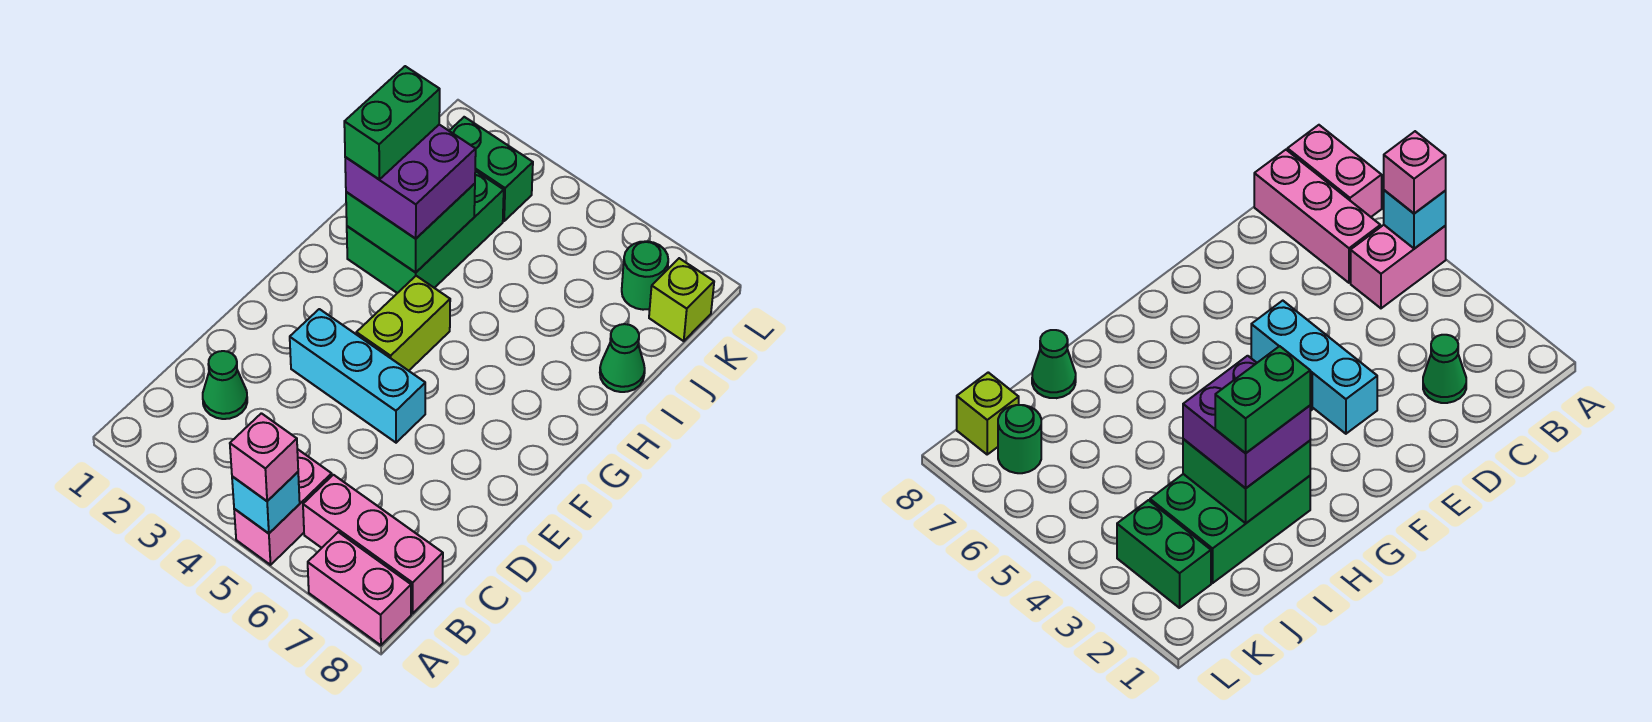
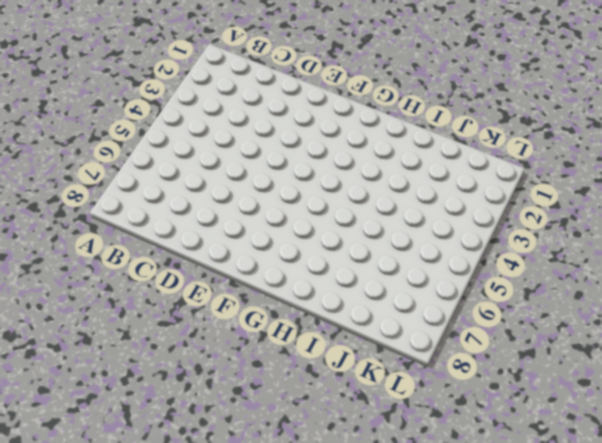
none -> pink 1x2 brick [234,449,332,565]
none -> pink 1x2 brick [308,532,411,645]
none -> pink 1x3 brick [303,475,443,613]

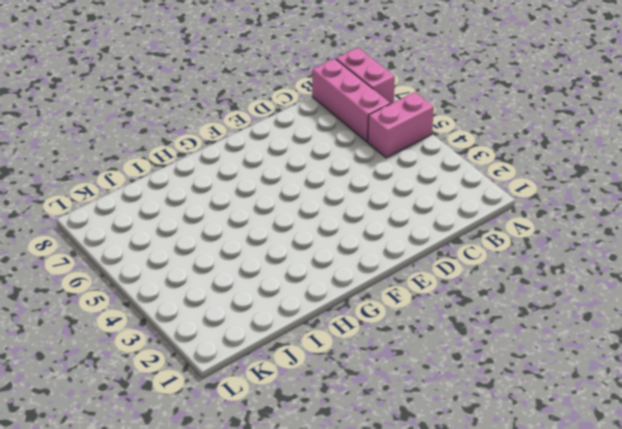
none -> green 1x1 cone [203,351,247,419]
none -> cyan 1x3 brick [290,309,425,443]
none -> lime 1x2 brick [356,276,450,371]

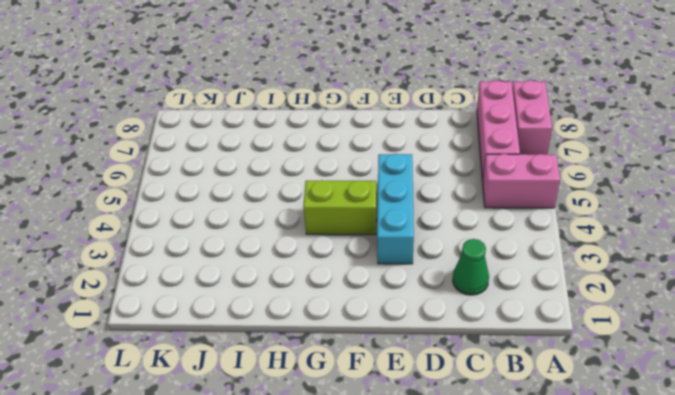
none -> green 2x3 brick [347,171,504,293]
none -> green 1x1 cone [600,324,645,392]
none -> green 1x2 brick [449,117,533,221]

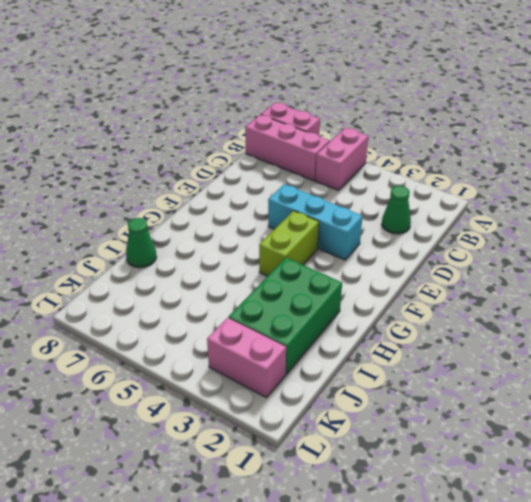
pink 1x2 brick [207,318,286,398] -> green 1x2 brick [449,117,533,221]
none -> green 1x1 round brick [622,241,668,310]
none -> lime 1x1 brick [649,258,714,341]
none -> cyan 1x1 brick [232,472,300,533]

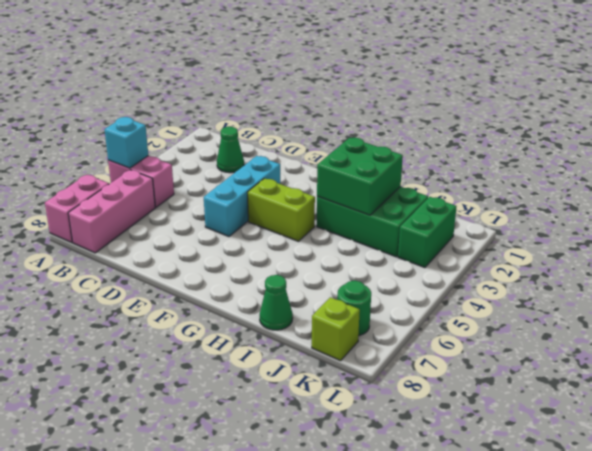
none -> pink 1x1 brick [230,413,298,501]
none -> purple 2x2 brick [345,125,476,239]
none -> green 1x2 brick [344,66,440,179]

